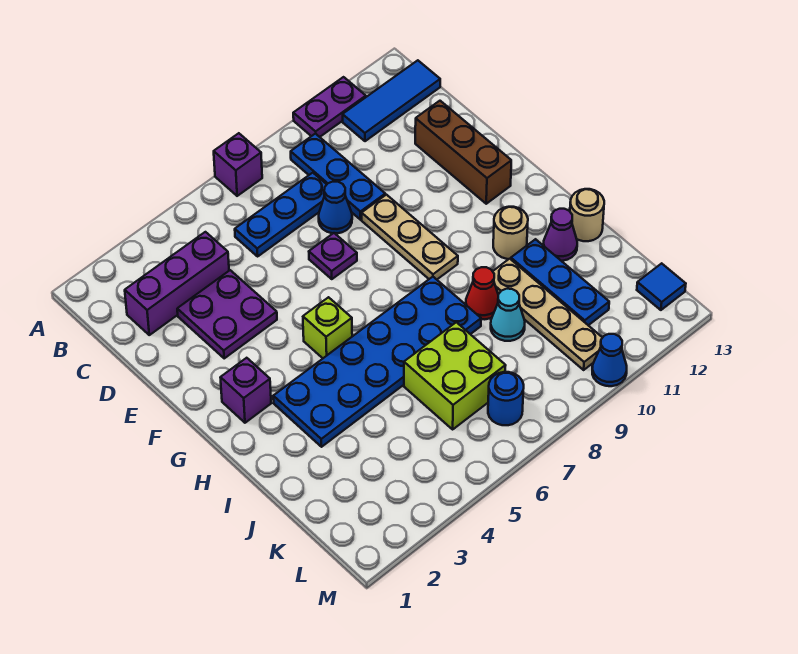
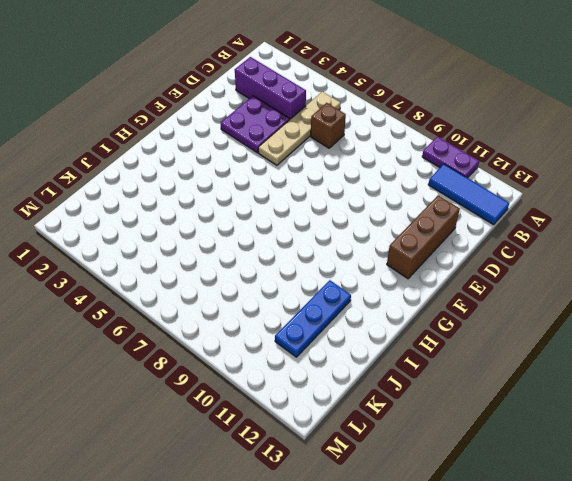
tan 1x4 plate [258,92,341,165] -> tan 1x4 plate moved to [493,259,602,370]
brown 1x1 brick [311,103,346,148] -> blue 1x3 plate [235,173,327,256]
none -> purple 1x1 brick [214,133,262,196]
none -> blue 1x3 plate [291,134,385,220]
none -> blue 1x1 cone [319,182,352,233]

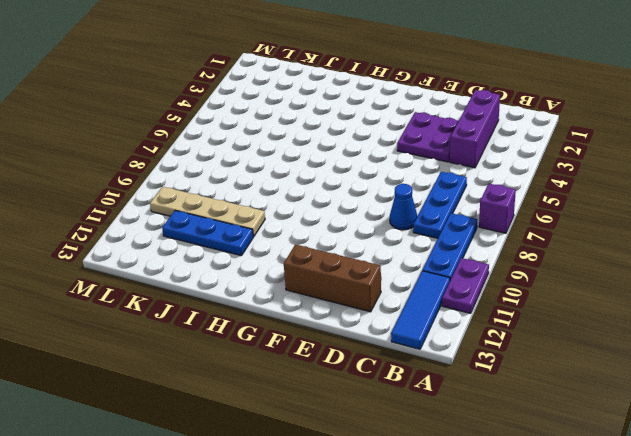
blue 1x3 plate [423,213,477,280] -> blue 1x3 plate turned to [291,134,385,220]
none -> purple 1x1 plate [309,233,357,279]
none -> tan 1x3 plate [362,195,458,279]
none -> purple 1x1 brick [220,358,271,423]

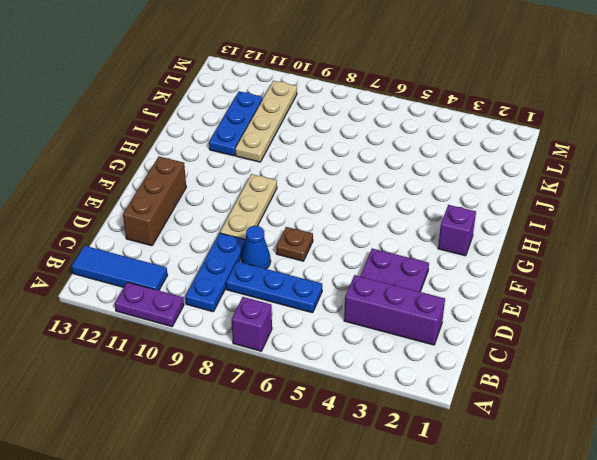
brown 1x1 plate [276,227,313,261] -> purple 1x1 plate [309,233,357,279]
none -> lime 1x1 brick [303,297,352,358]
none -> blue 2x6 plate [273,277,481,447]
none -> tan 1x1 round brick [493,207,528,259]

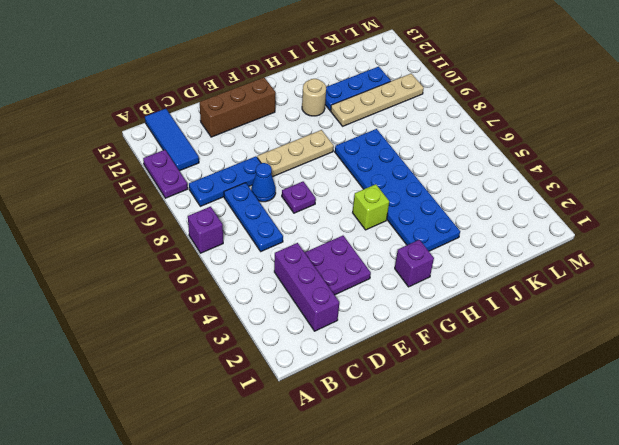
none -> red 1x1 cone [466,267,498,319]
none -> purple 1x1 cone [544,209,577,261]
none -> tan 1x1 round brick [570,189,604,241]

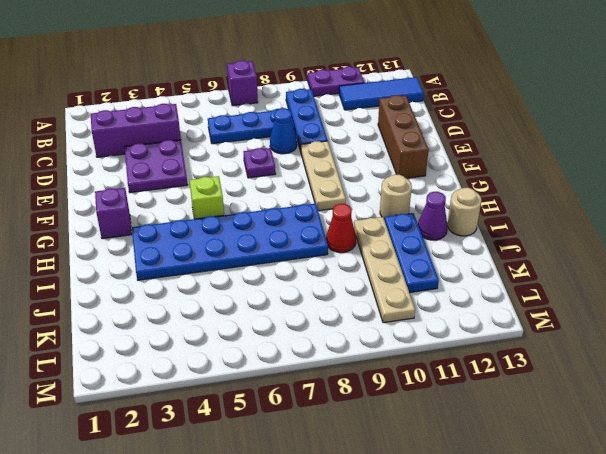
none -> lime 2x2 brick [404,322,506,429]
none -> cyan 1x1 cone [491,289,525,341]
none -> blue 1x1 round brick [488,372,524,425]

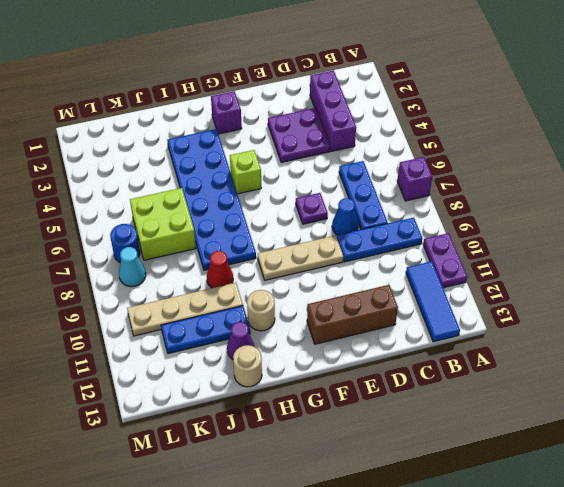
cyan 1x1 cone [119,247,146,287] -> cyan 1x1 cone moved to [491,289,525,341]
none -> blue 1x1 tile [637,263,686,310]
none -> blue 1x1 cone [592,334,627,386]

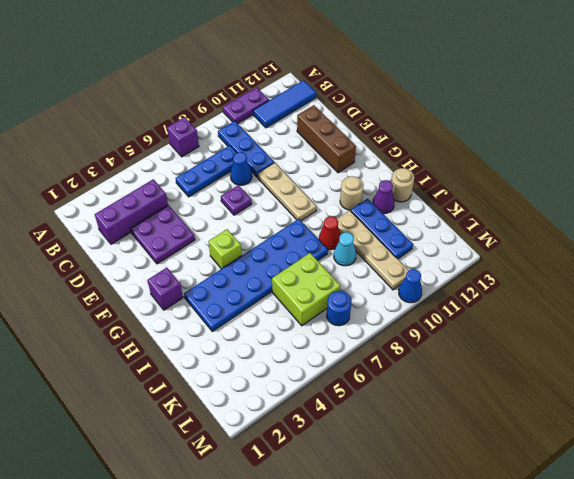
none -> blue 1x1 tile [637,263,686,310]

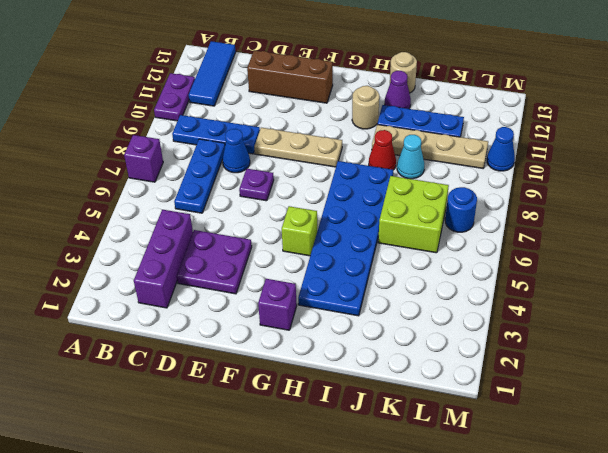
none -> blue 1x1 tile [637,263,686,310]

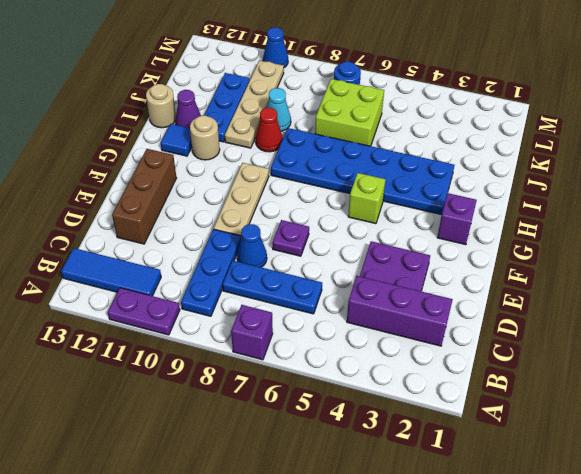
blue 1x1 tile [161,124,192,156] -> blue 1x1 tile moved to [637,263,686,310]

